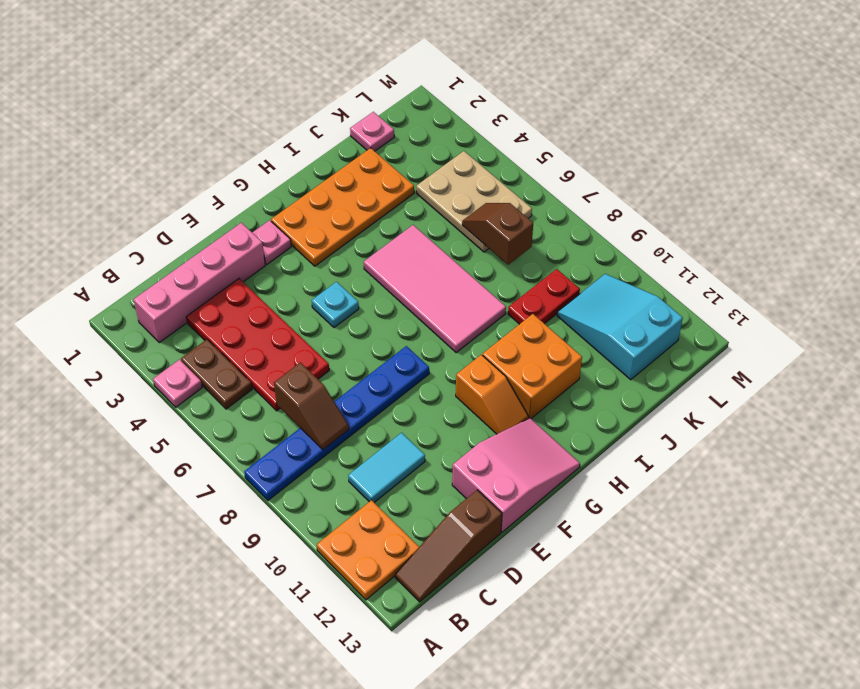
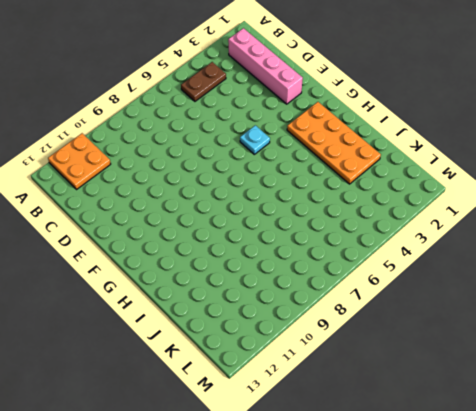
none -> pink 1x1 plate [153,360,202,407]
none -> blue 1x6 plate [244,346,429,500]
none -> brown 1x3 slope [395,490,502,602]

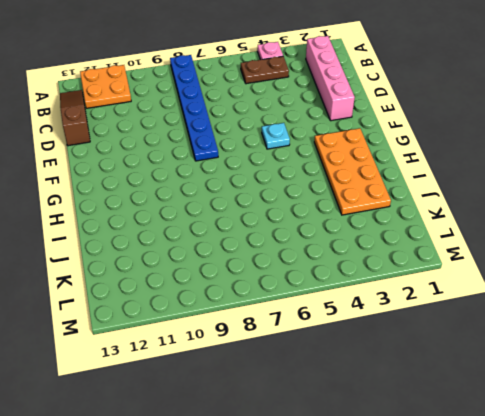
none -> red 2x4 plate [187,279,329,411]
none -> cyan 1x2 tile [348,433,425,503]
none -> pink 2x3 slope [452,418,580,532]

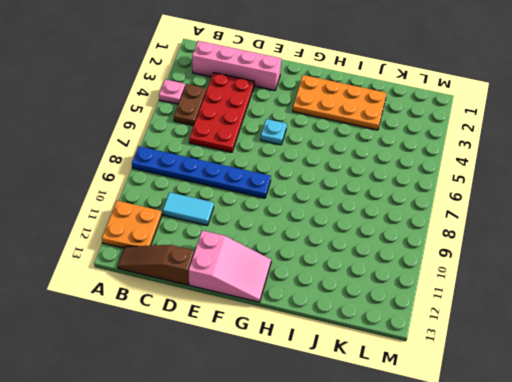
none -> pink 1x1 plate [252,220,291,264]
none -> orange 1x2 slope [456,355,529,434]
none -> pink 2x4 tile [364,225,506,352]

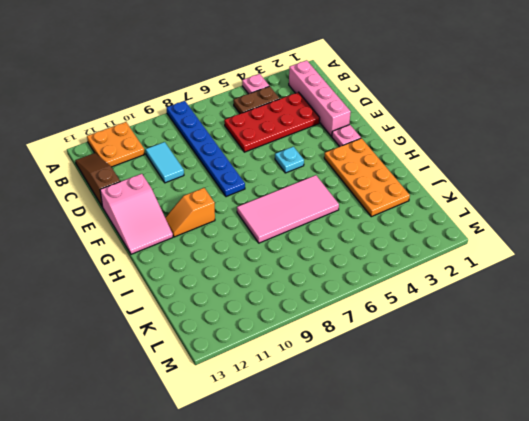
none -> orange 2x2 brick [482,314,582,418]
none -> red 1x2 plate [508,269,580,324]
none -> pink 1x1 plate [350,112,394,151]

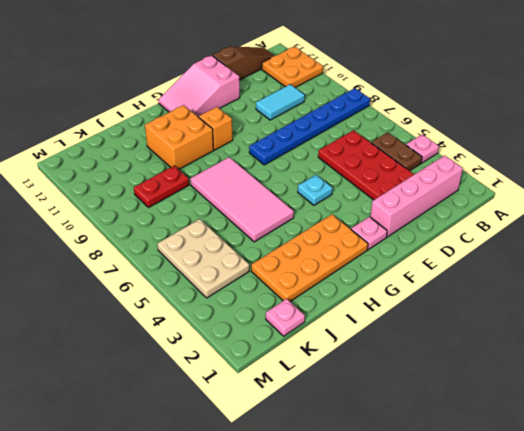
none -> cyan 2x3 slope [557,274,683,380]
none -> brown 1x2 slope [274,362,349,450]
none -> brown 1x2 slope [462,203,533,265]

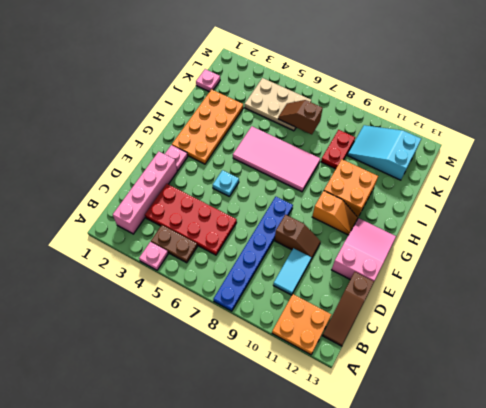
brown 1x2 slope [275,215,321,259] -> brown 1x2 slope moved to [274,362,349,450]

